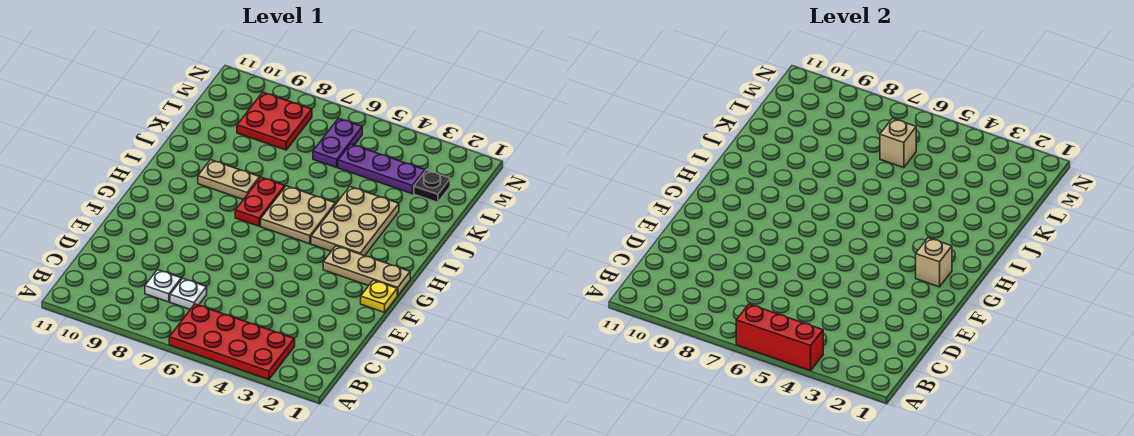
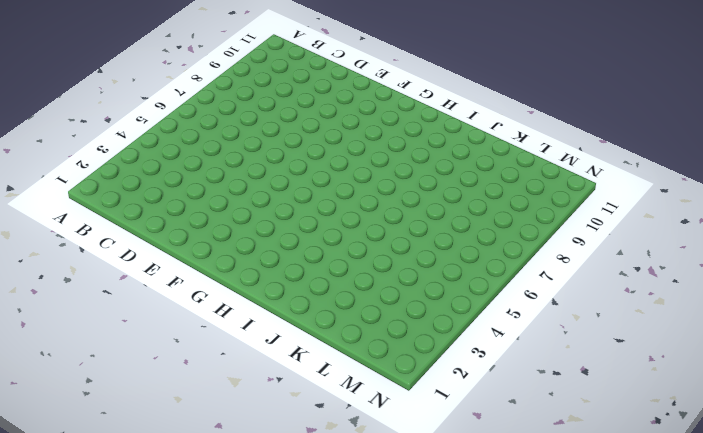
none -> red 2x4 plate [169,304,295,379]
none -> white 1x1 plate [170,279,207,309]
none -> white 1x1 plate [145,270,181,302]

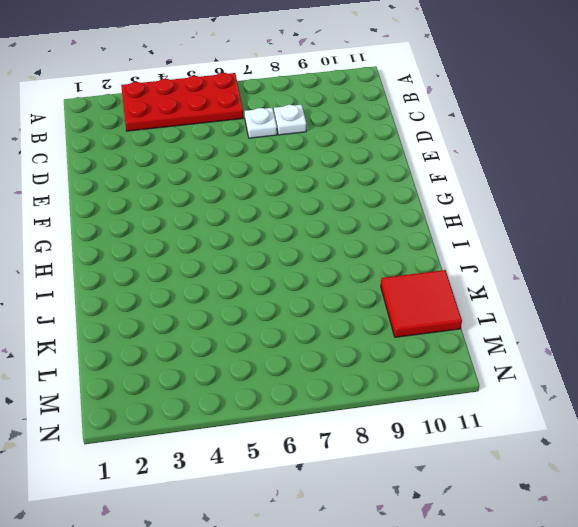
red 2x2 tile [381,270,462,337] -> none
none -> yellow 1x1 plate [361,280,397,312]
none -> tan 1x3 plate [323,246,410,296]
none -> tan 2x3 plate [311,187,399,256]

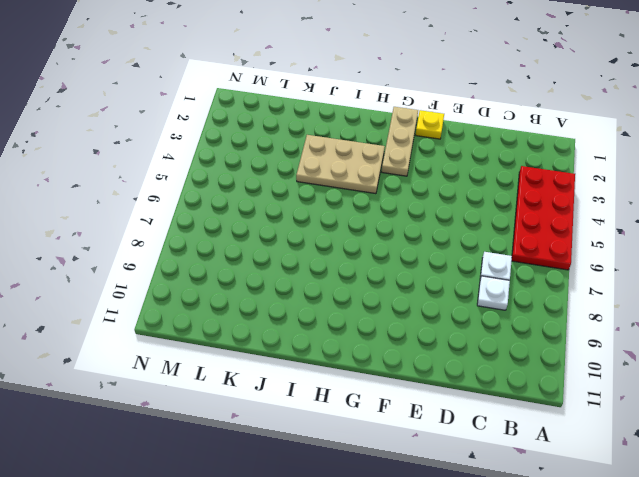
none -> tan 2x2 plate [261,186,335,244]
none -> red 1x2 plate [235,177,285,226]
none -> tan 1x2 plate [198,160,260,199]

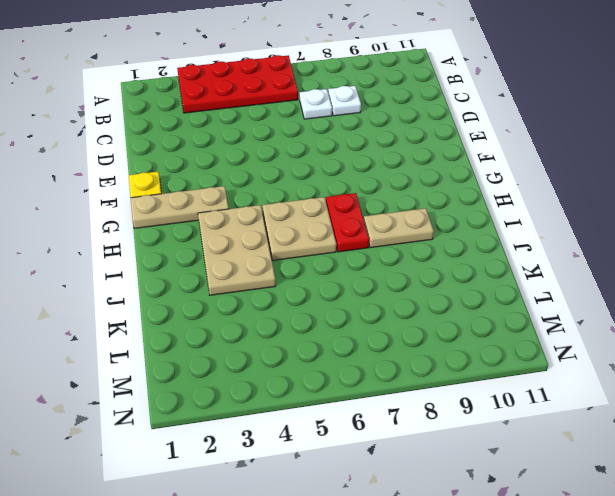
none -> black 1x1 plate [414,170,450,203]
none -> purple 1x3 plate [338,144,425,194]
none -> purple 1x2 plate [313,118,362,168]

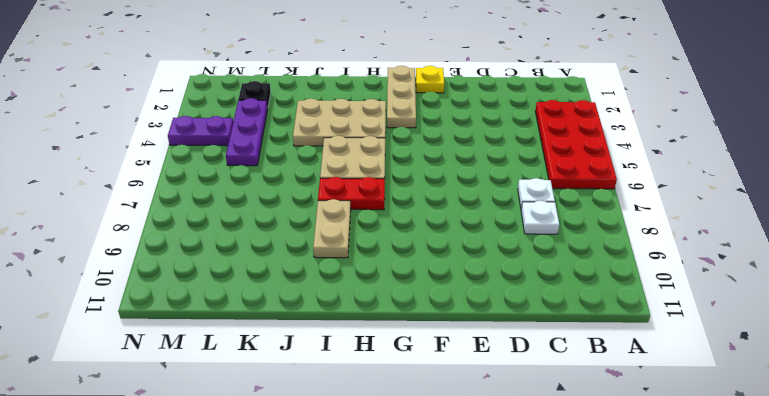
purple 1x2 plate [168,116,233,146] -> purple 1x2 plate moved to [313,118,362,168]
none -> red 2x2 plate [237,92,312,150]
none -> red 1x3 brick [736,304,823,371]
none -> tan 1x1 brick [916,238,952,287]

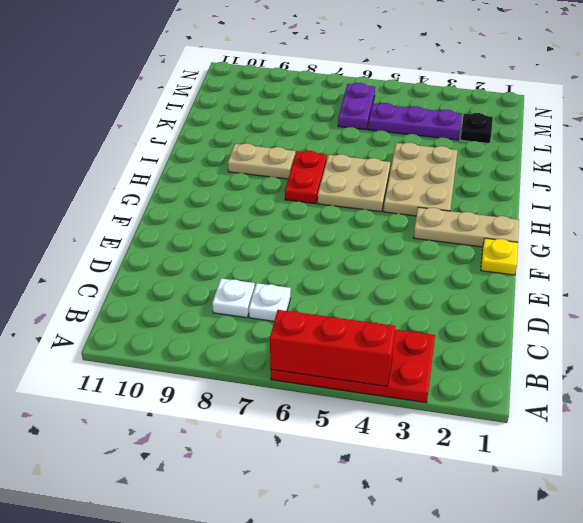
none -> red 2x2 plate [237,92,312,150]
none -> tan 1x1 brick [916,238,952,287]
none -> tan 1x1 brick [880,118,916,168]

